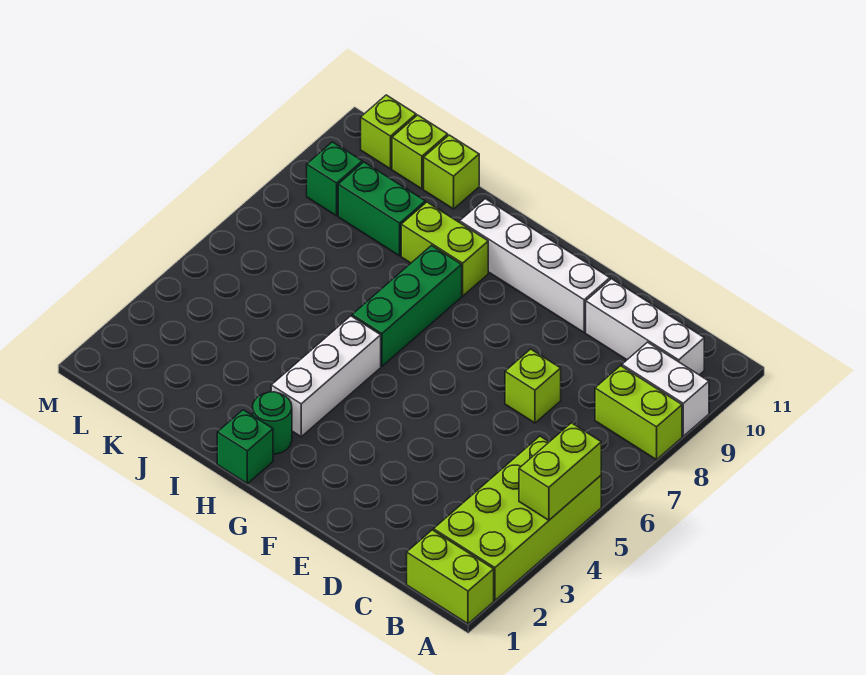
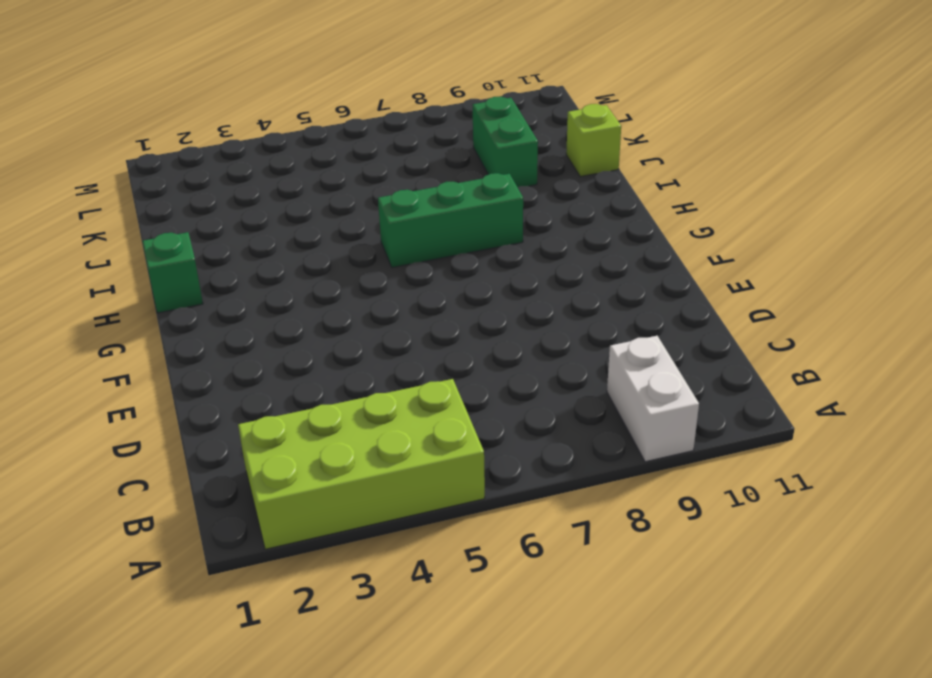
none -> lime 1x2 brick [407,530,494,624]
none -> lime 1x2 brick [595,366,682,460]
none -> white 1x3 brick [586,279,704,375]

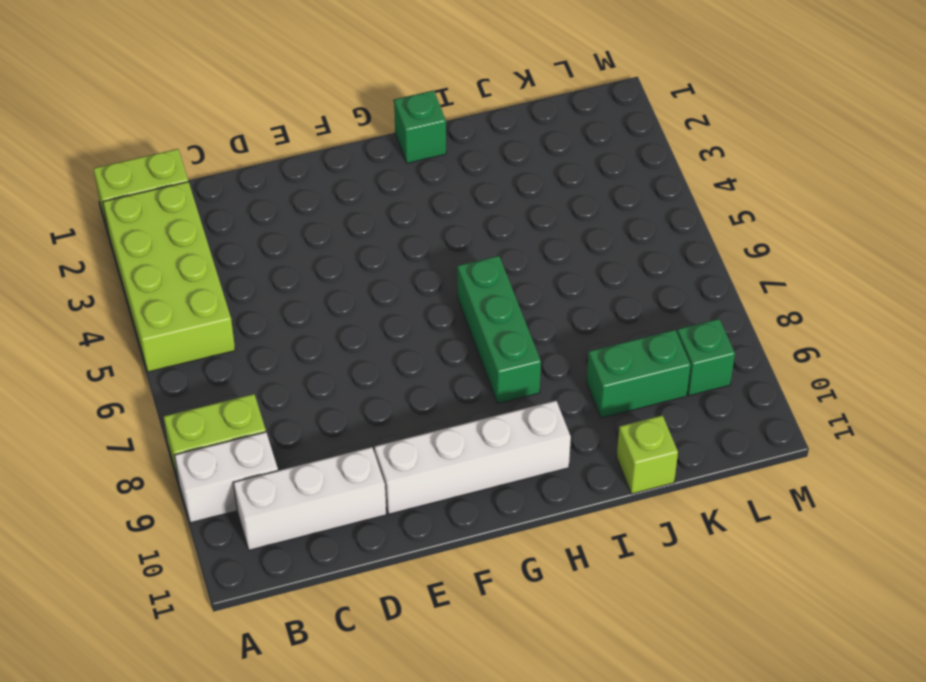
none -> lime 1x1 brick [505,349,561,423]
none -> green 1x1 round brick [253,392,292,454]
none -> white 1x3 brick [271,316,381,437]

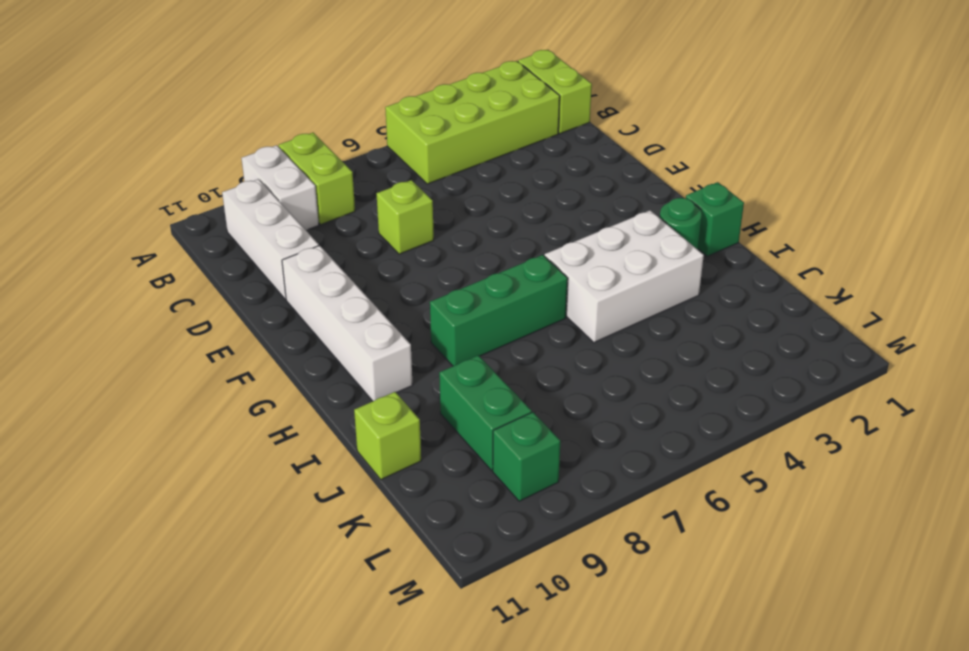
white 2x3 brick [545,210,704,343] -> white 1x3 brick [271,316,381,437]
none -> lime 1x2 brick [401,202,488,296]
none -> lime 1x1 brick [392,115,448,189]
none -> lime 1x1 brick [361,95,416,169]

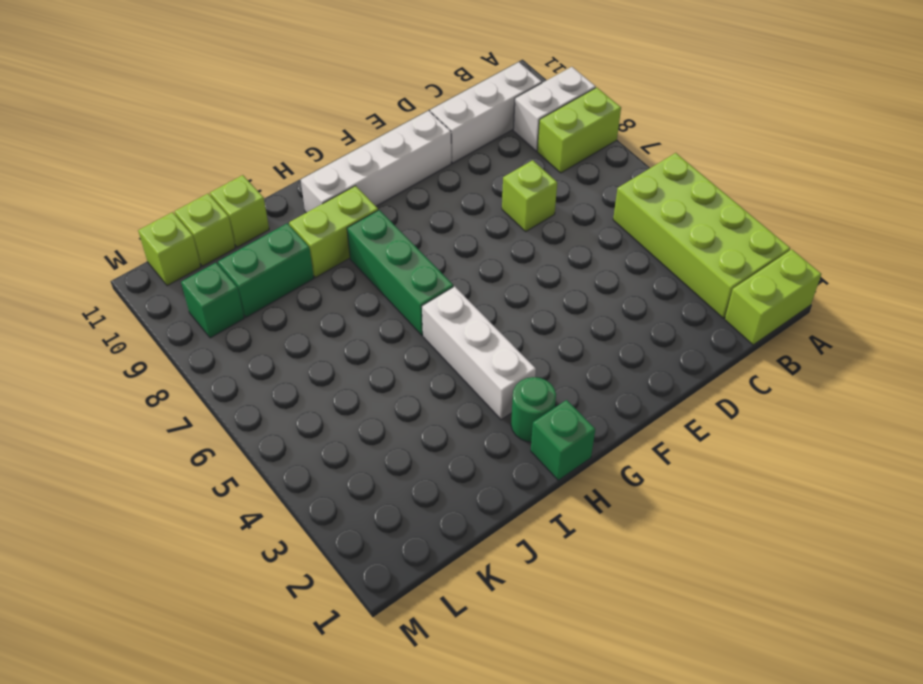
none -> lime 1x2 brick [519,423,601,520]

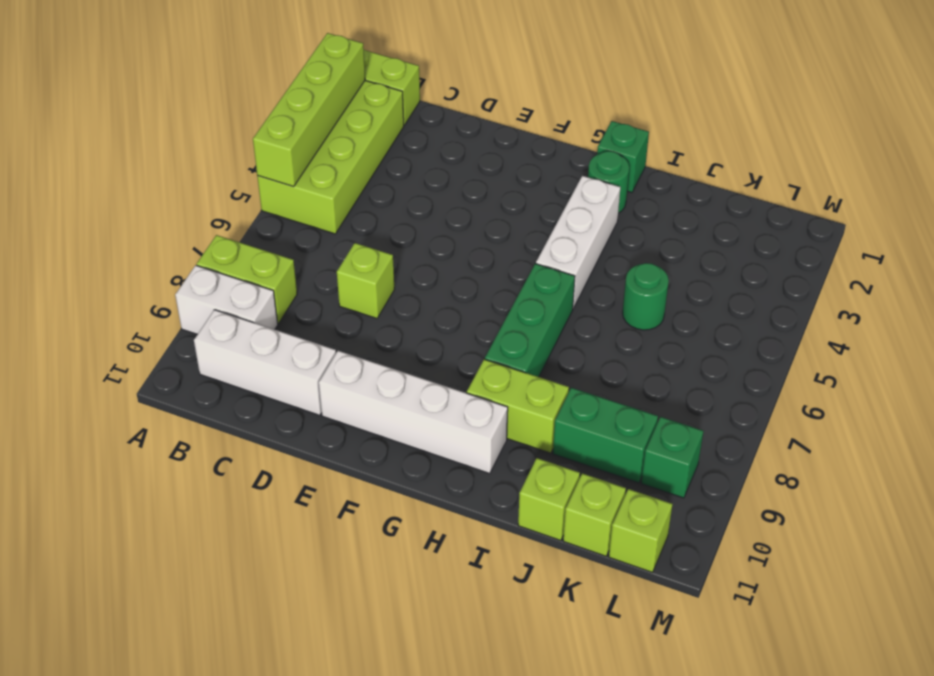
lime 1x4 brick [253,33,365,186] -> lime 1x2 brick [519,423,601,520]
green 1x1 round brick [623,263,669,330] -> none

